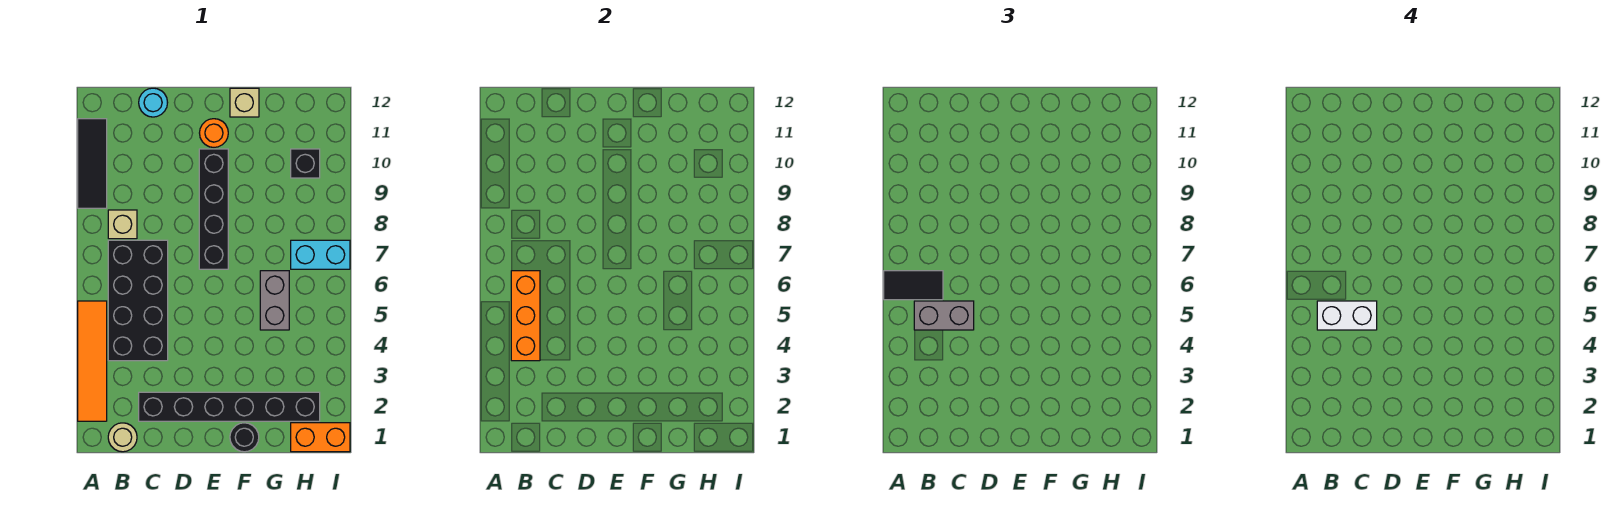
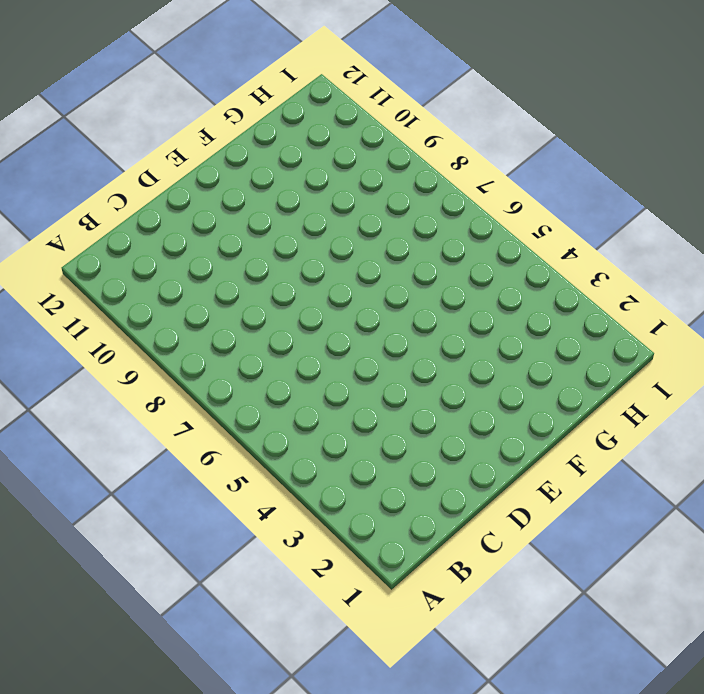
none -> orange 1x4 tile [78,301,107,421]
none -> black 1x3 tile [78,119,107,208]
none -> tan 1x1 round brick [108,423,137,452]

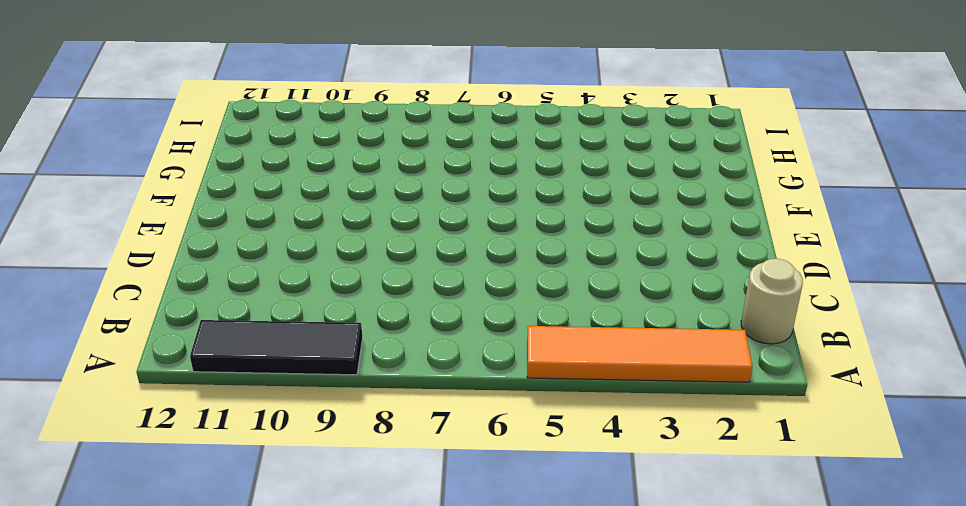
none -> black 2x4 brick [108,240,168,361]
none -> tan 1x1 brick [108,210,137,239]
none -> black 1x6 brick [139,392,320,421]

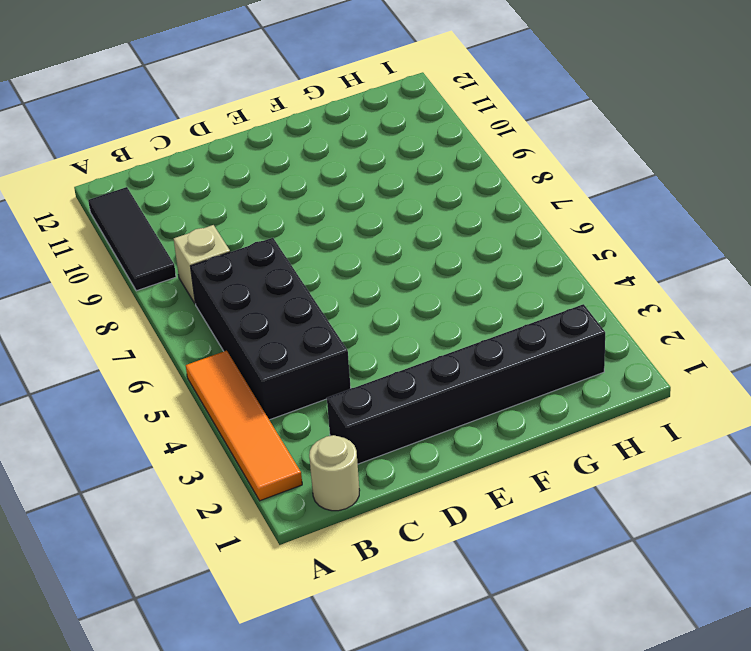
none -> cyan 1x1 round brick [139,88,168,117]
none -> black 1x4 brick [199,149,228,269]
none -> orange 1x1 round brick [200,119,228,147]

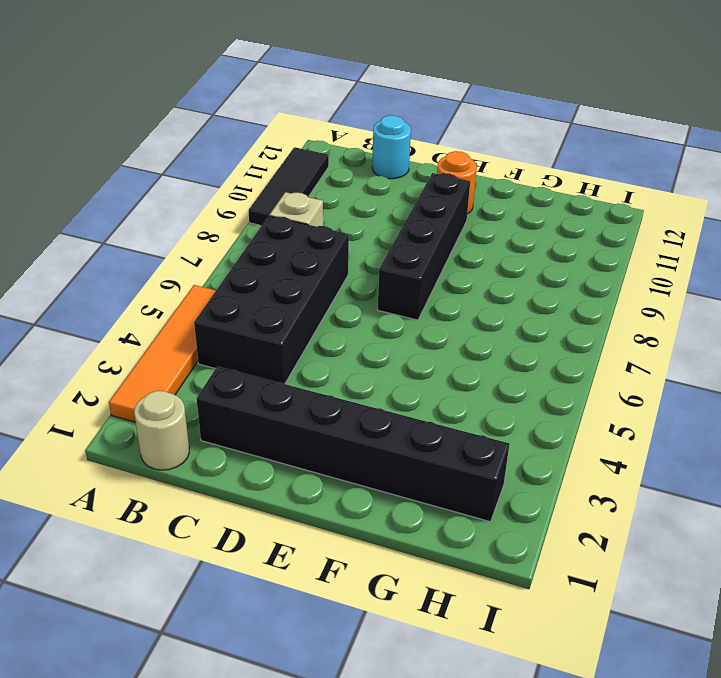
none -> black 1x1 round brick [230,423,259,452]
none -> tan 1x1 brick [230,88,259,117]
none -> grey 1x2 brick [260,271,289,330]

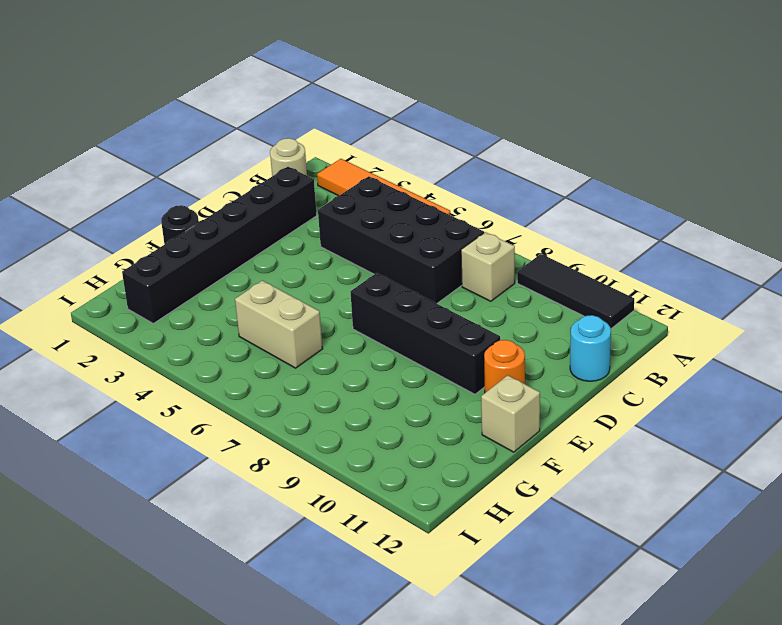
tan 1x2 brick [235,280,323,368] -> grey 1x2 brick [260,271,289,330]
none -> orange 1x2 brick [291,423,350,452]
none -> cyan 1x2 brick [291,240,350,269]
none -> black 1x1 brick [291,149,320,178]

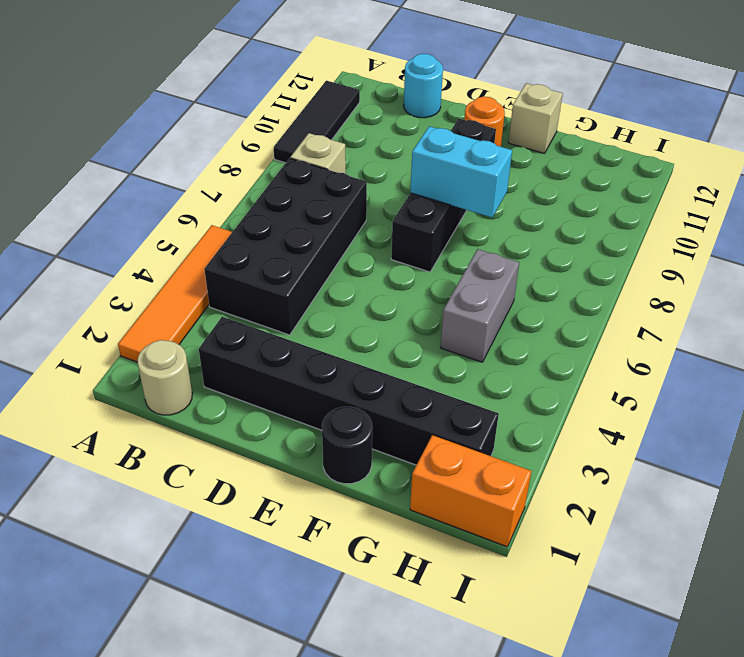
cyan 1x2 brick [410,126,512,217] -> cyan 1x2 brick moved to [291,240,350,269]
none -> black 1x1 brick [291,149,320,178]
none -> orange 1x3 brick [511,271,540,361]
none -> black 1x2 tile [884,271,943,300]

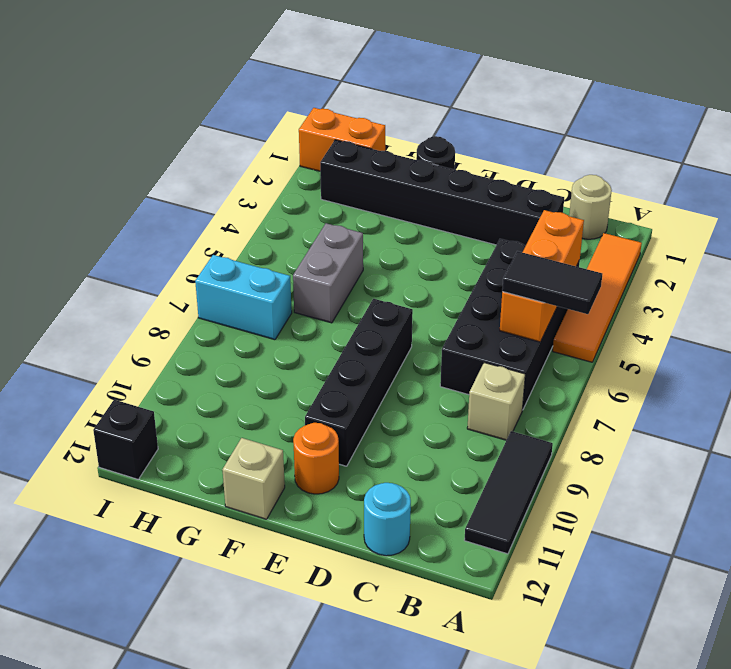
black 1x1 brick [93,400,158,479] -> black 1x1 brick moved to [291,149,320,178]
none -> grey 1x2 brick [914,301,974,330]
none -> white 1x2 brick [1317,301,1377,330]

